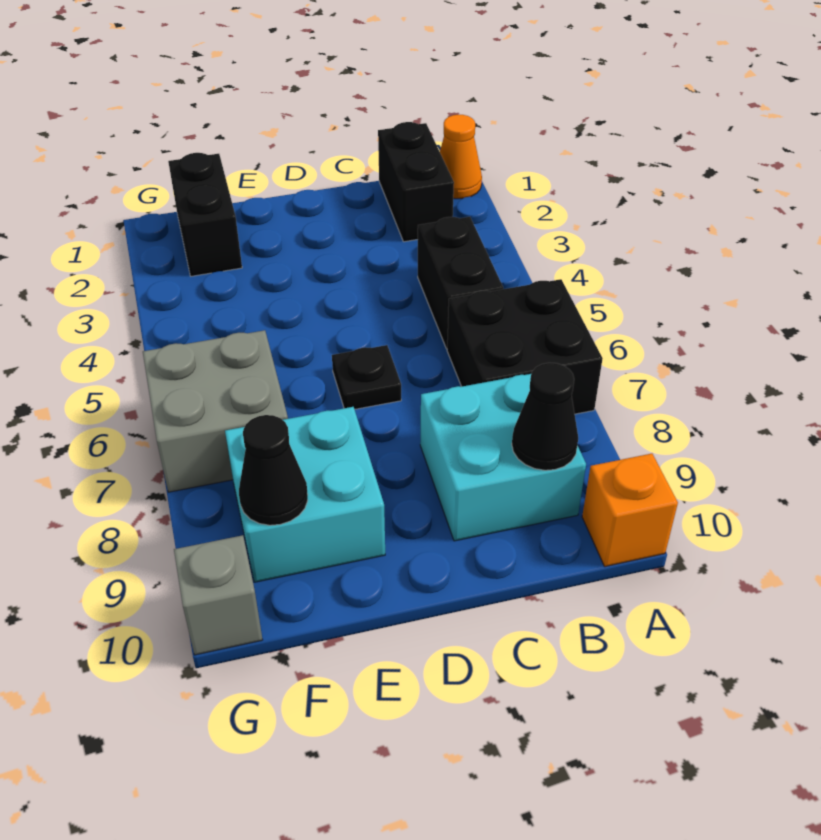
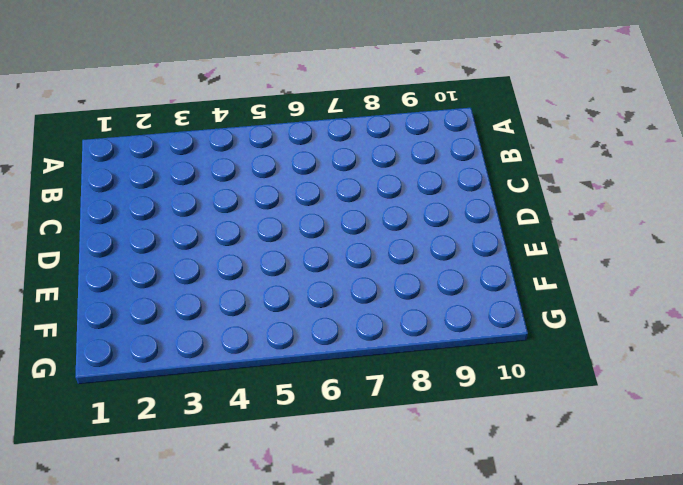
none -> orange 1x1 cone [440,115,482,199]
none -> black 2x2 brick [447,279,603,414]
none -> orange 1x1 brick [582,454,678,566]

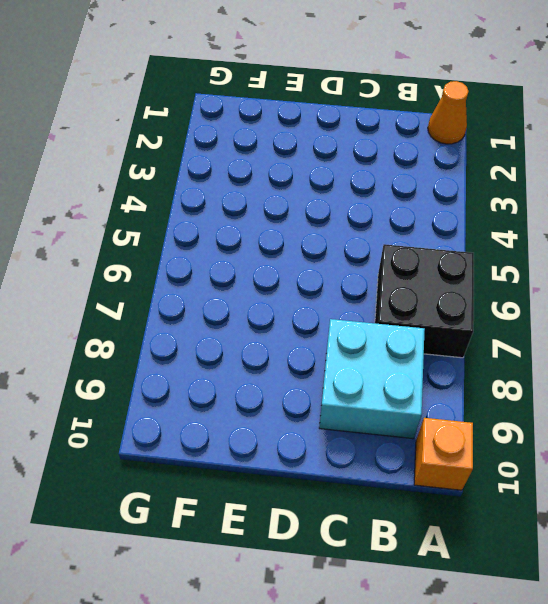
none -> black 1x2 brick [378,122,454,242]
none -> black 1x2 brick [418,217,503,349]
none -> black 1x1 plate [332,345,401,409]

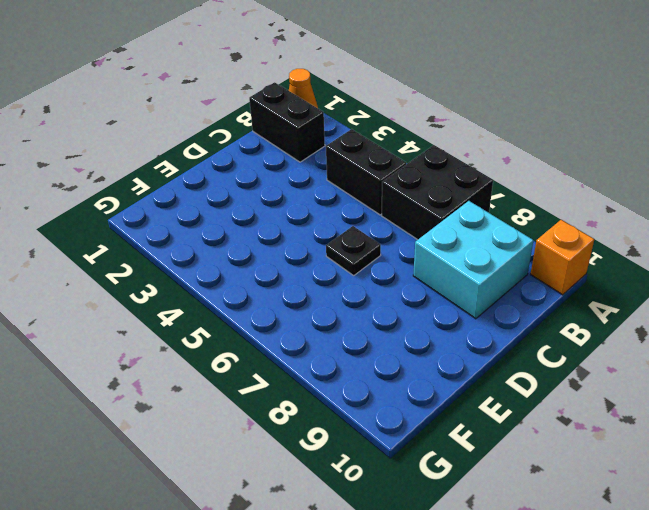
none -> cyan 2x2 brick [225,407,385,582]
none -> black 1x2 brick [168,153,242,276]
none -> grey 2x2 brick [143,330,288,492]

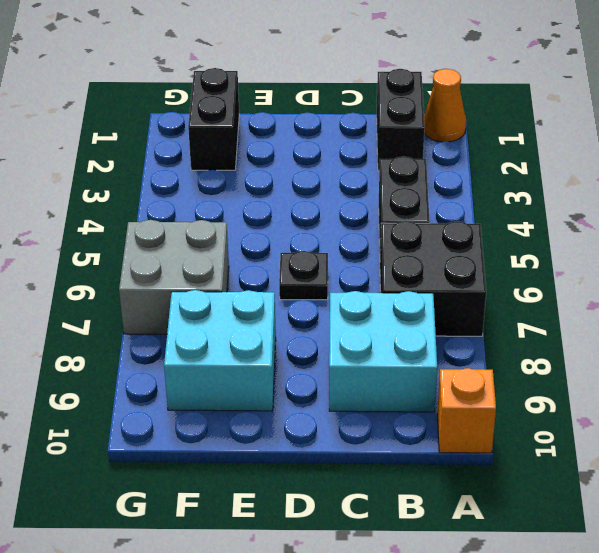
none -> grey 1x1 brick [174,535,263,655]
none -> black 1x1 cone [512,363,578,470]
none -> black 1x1 cone [239,415,308,525]

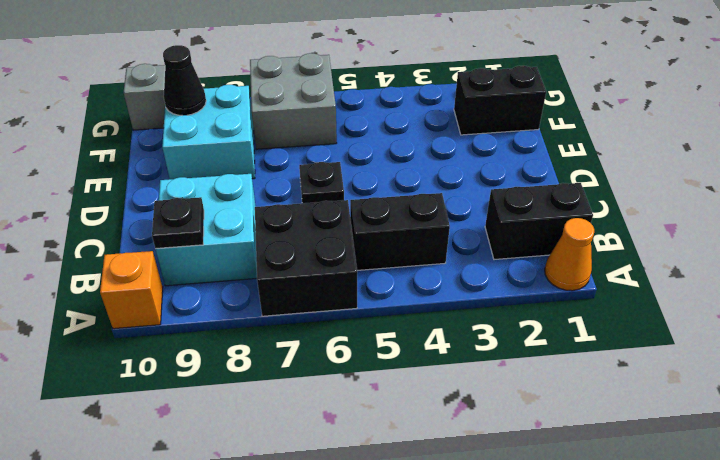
black 1x1 plate [152,197,204,249] -> black 1x1 cone [512,363,578,470]

